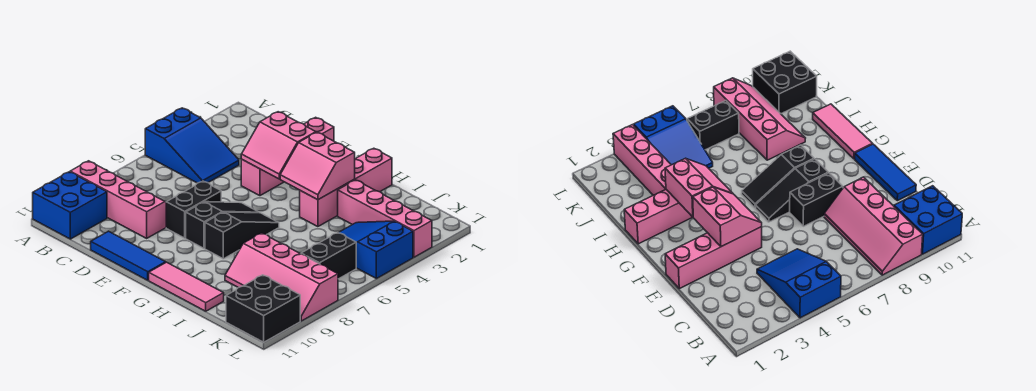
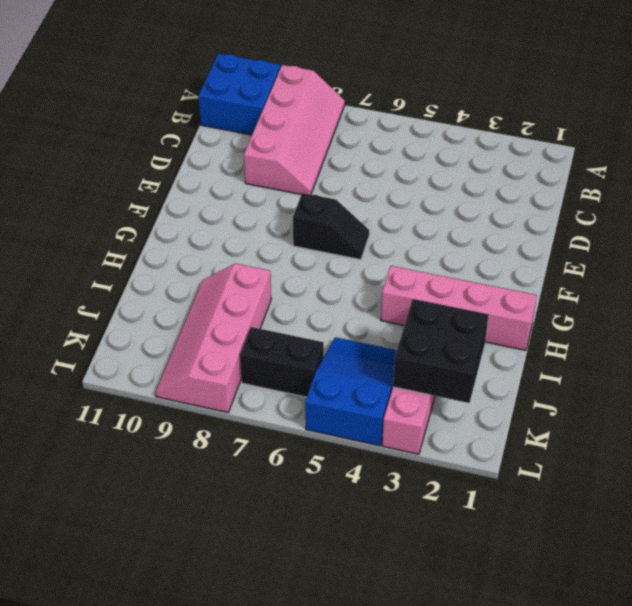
black 1x2 slope [293,193,369,260] -> black 1x3 slope [186,202,259,248]
black 2x2 brick [393,299,489,403] -> black 2x2 brick moved to [226,275,300,342]
none -> blue 2x3 slope [145,108,239,183]
none -> blue 1x3 tile [91,231,166,280]
none -> pink 1x4 brick [241,117,334,196]

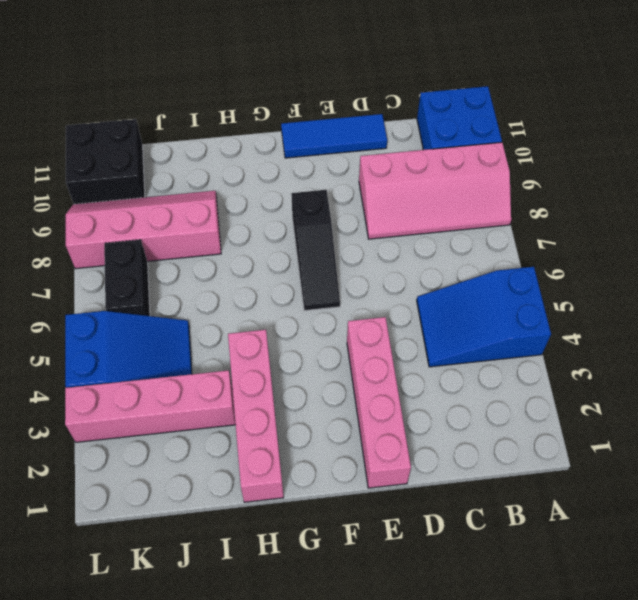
none -> black 1x2 brick [166,181,221,238]
none -> black 1x3 slope [205,212,279,259]
none -> pink 1x3 tile [149,262,224,311]

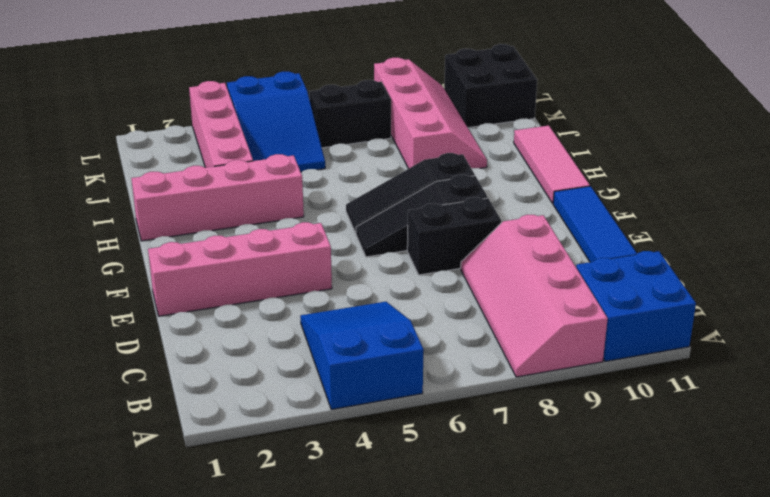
none -> pink 2x2 slope [241,112,316,179]
none -> pink 2x2 slope [280,132,355,200]

